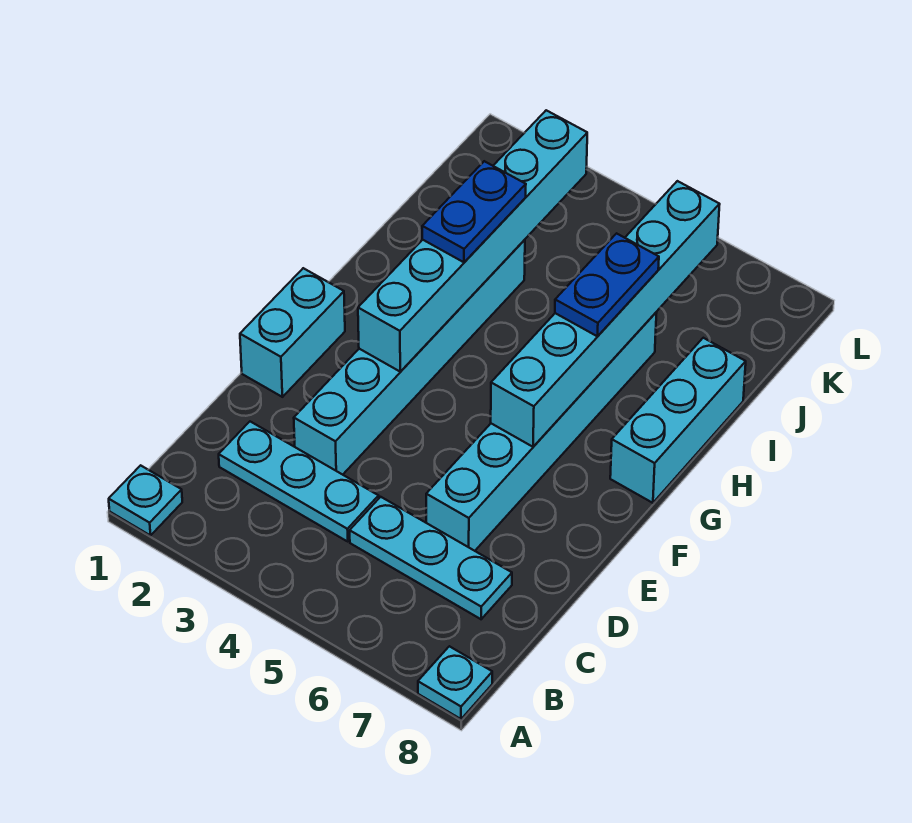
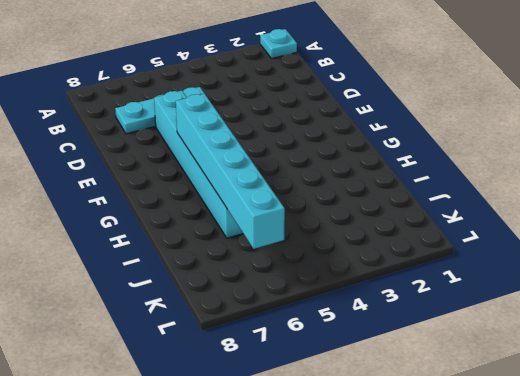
none -> cyan 1x1 plate [418,646,492,719]
none -> cyan 1x3 plate [219,422,379,541]
none -> cyan 1x6 brick [294,240,525,475]

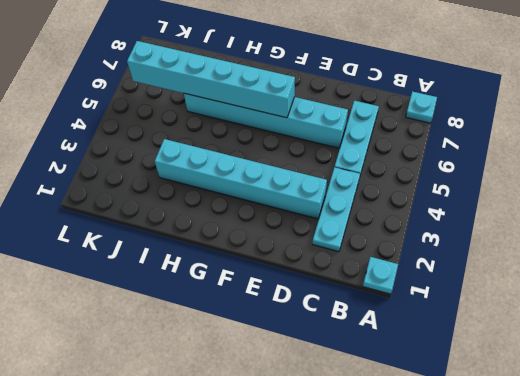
none -> cyan 1x2 brick [240,268,345,397]
none -> cyan 1x3 brick [610,338,746,503]
none -> cyan 1x6 brick [358,110,587,371]

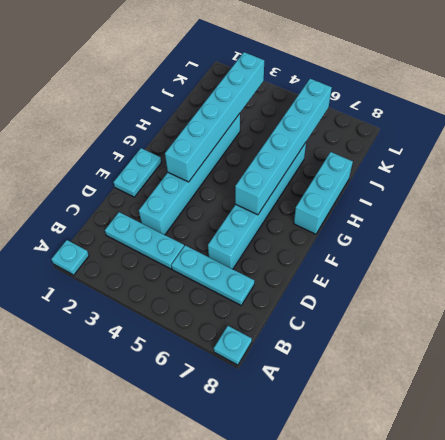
cyan 1x2 plate [113,148,161,197] -> cyan 1x2 brick [240,268,345,397]
none -> blue 1x2 plate [422,161,526,262]
none -> blue 1x2 plate [555,233,659,336]

